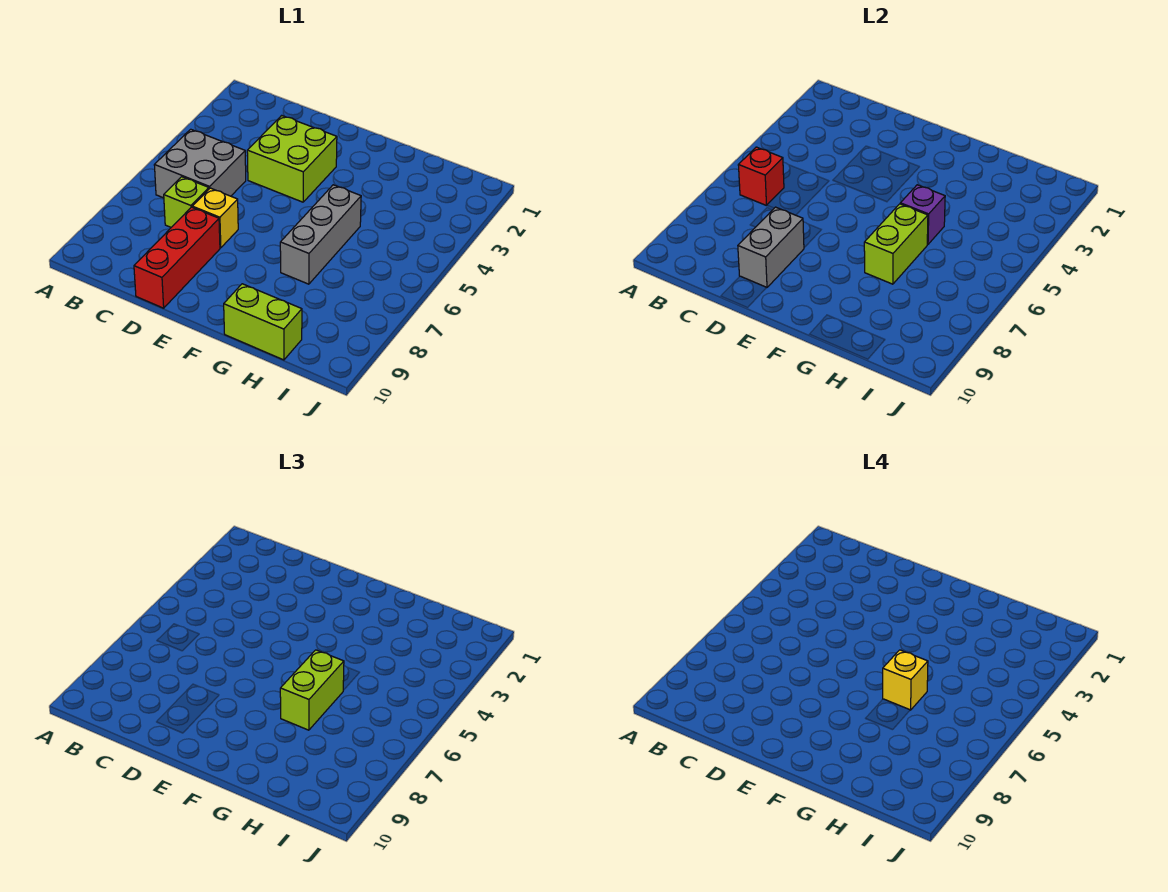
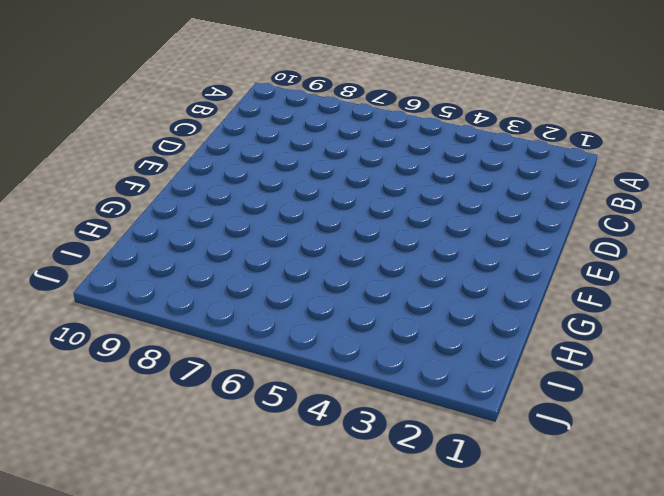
none -> grey 2x2 brick [154,129,246,198]
none -> lime 1x1 brick [164,177,209,227]
none -> lime 2x2 brick [247,115,337,202]

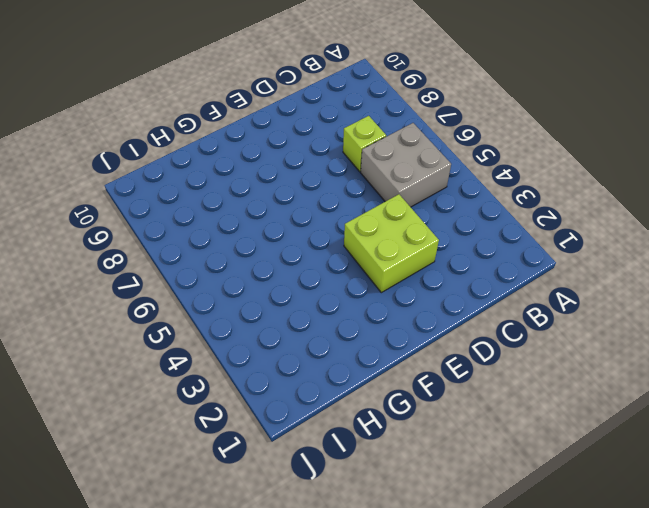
none -> yellow 1x1 brick [192,188,238,248]
none -> red 1x3 brick [134,207,220,308]
none -> grey 1x3 brick [280,185,361,284]

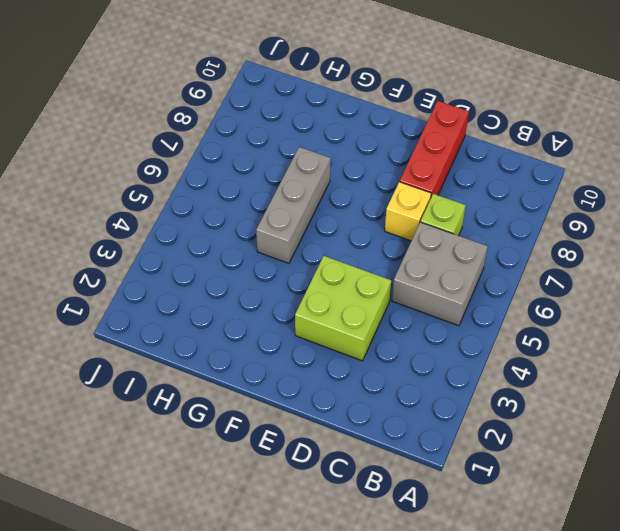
none -> lime 1x2 brick [224,284,302,360]
none -> red 1x1 brick [738,147,784,206]
none -> grey 1x2 brick [738,207,804,288]

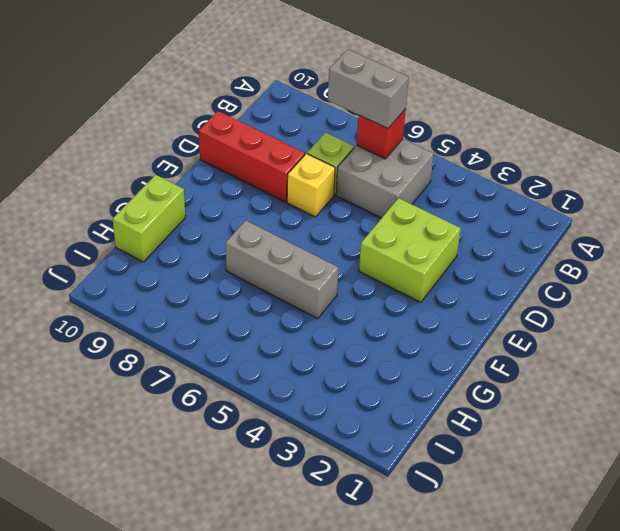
grey 1x2 brick [328,49,409,128] -> grey 1x2 brick moved to [738,207,804,288]
none -> purple 1x1 brick [900,185,945,245]
none -> lime 1x2 brick [864,204,928,284]
none -> lime 1x2 brick [280,650,344,730]

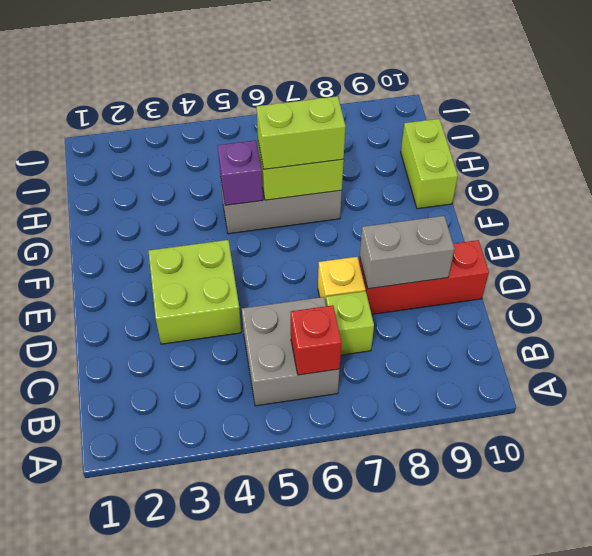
none -> yellow 1x1 brick [883,650,928,710]

